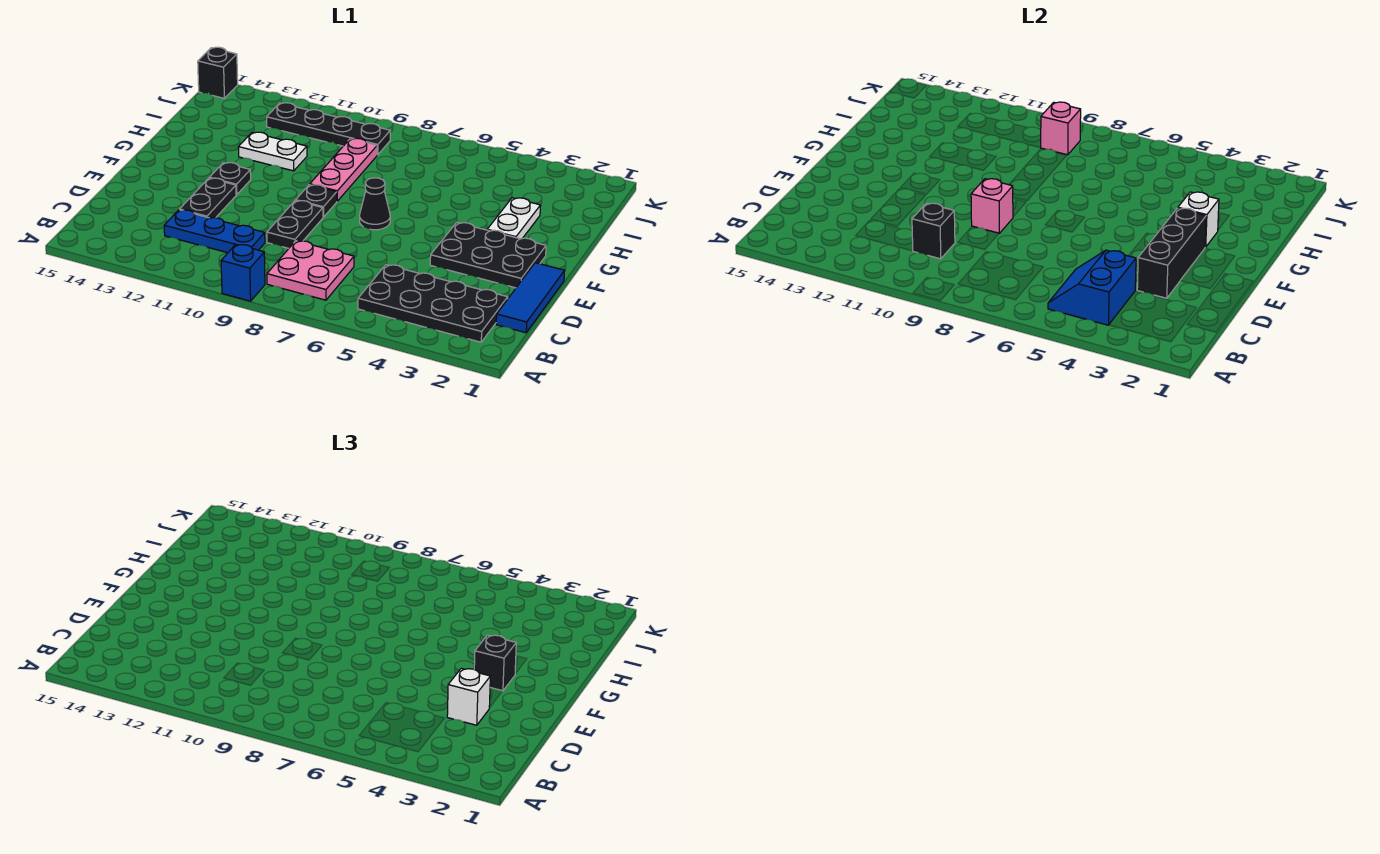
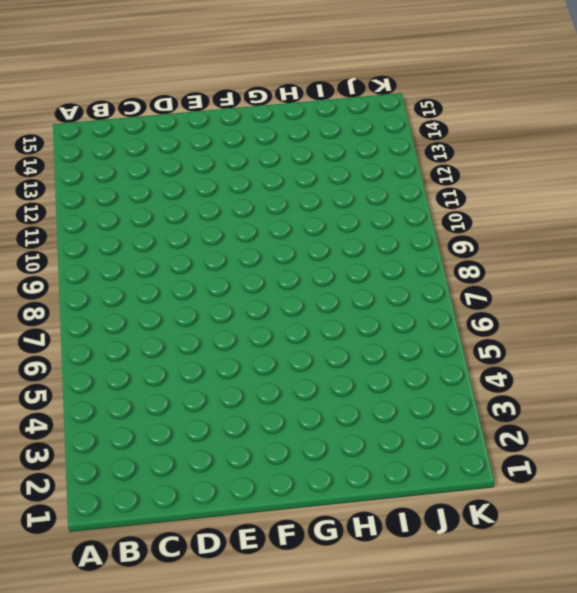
none -> blue 1x1 brick [221,244,265,301]
none -> black 2x4 plate [358,265,508,342]
none -> pink 2x2 plate [267,241,354,300]

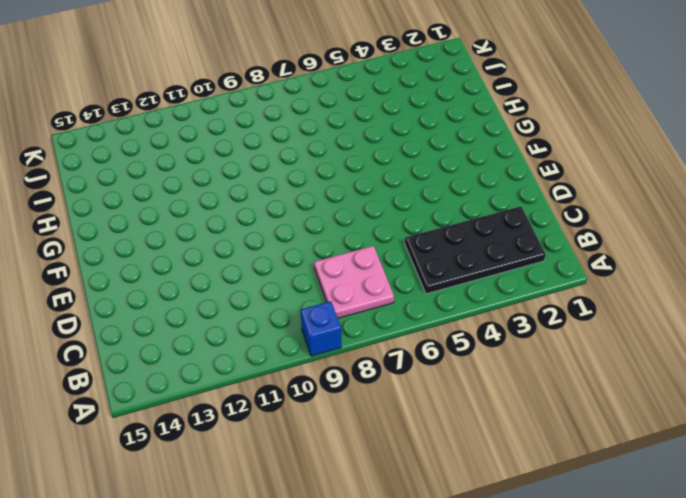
none -> blue 1x3 tile [496,263,565,333]
none -> blue 1x3 plate [164,210,265,253]
none -> black 1x2 plate [267,200,323,248]

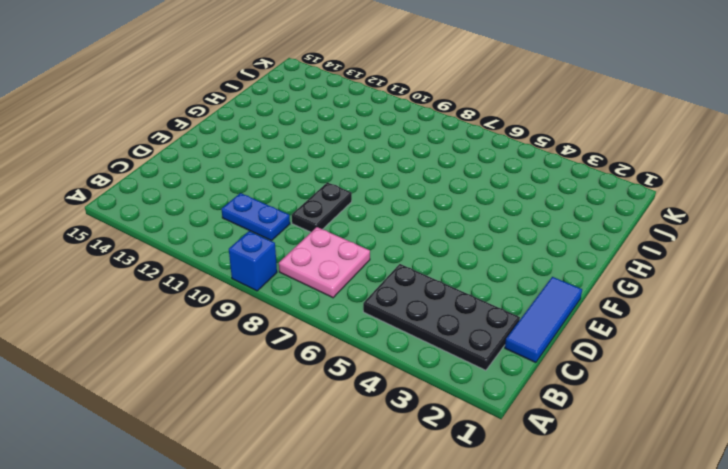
blue 1x2 plate [221,193,290,241] -> blue 1x3 plate [164,210,265,253]
none -> black 1x2 plate [180,178,236,218]
none -> black 2x3 plate [430,222,546,288]
none -> black 1x1 cone [360,178,390,230]

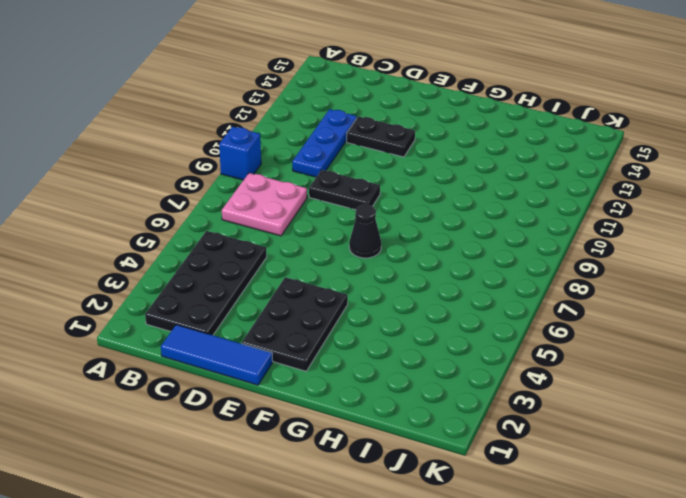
none -> black 1x1 plate [296,185,337,217]
none -> black 1x1 plate [209,163,251,195]
none -> white 1x2 plate [487,198,540,239]

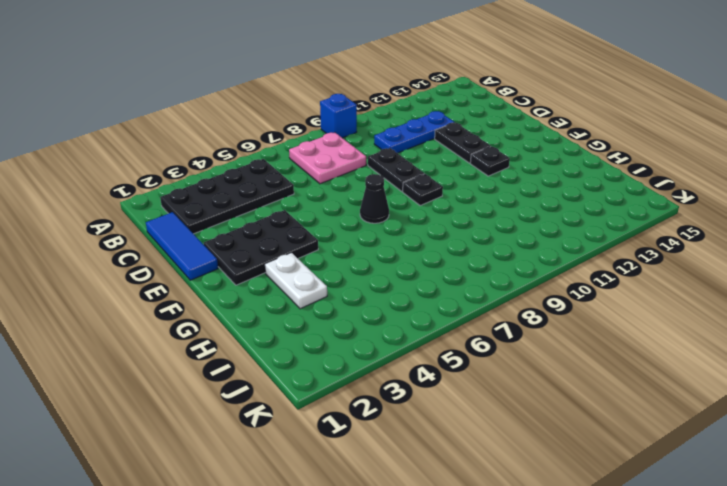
none -> pink 1x3 plate [310,138,377,201]
none -> white 1x2 plate [239,132,307,171]
none -> black 1x4 plate [267,103,390,155]

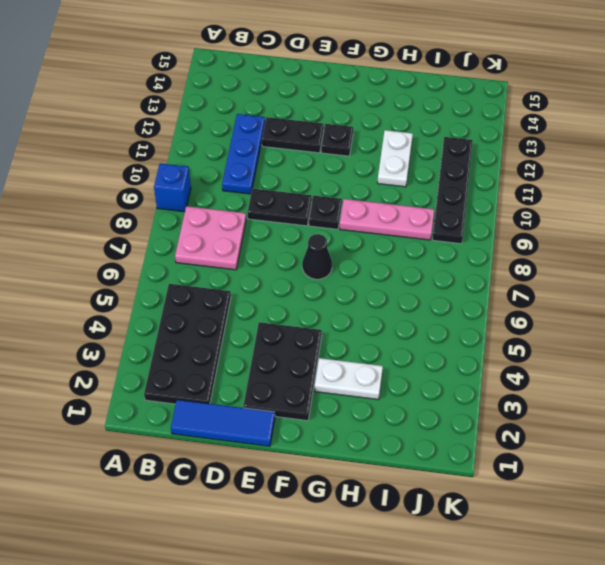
none -> black 1x1 brick [198,47,238,98]
none -> blue 2x2 slope [1048,250,1136,325]
none -> black 1x1 brick [912,203,955,259]

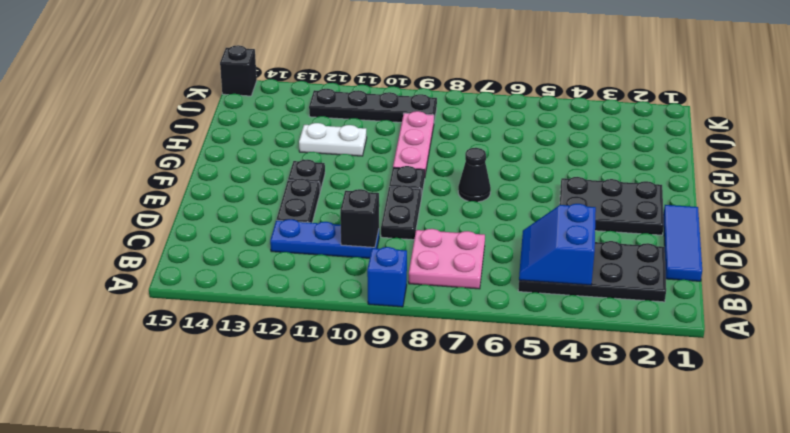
none -> white 1x2 plate [487,198,540,239]
none -> black 1x3 brick [1137,208,1206,298]
none -> pink 1x1 brick [971,179,1013,233]

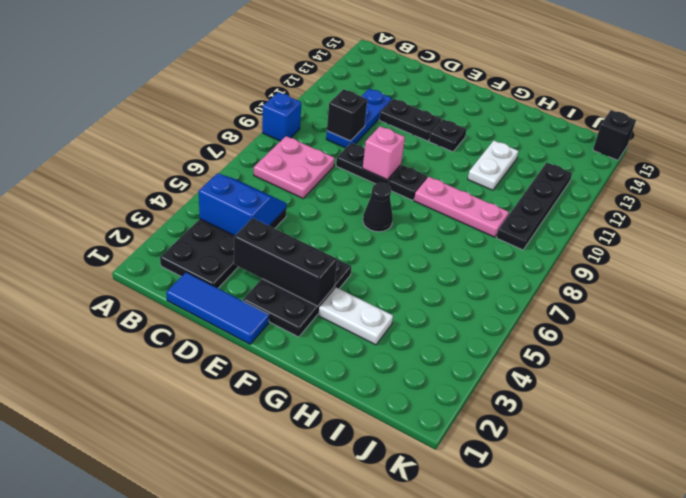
none -> white 1x1 brick [1178,192,1219,247]
none -> pink 1x1 brick [1040,102,1081,155]
none -> white 1x1 brick [447,668,490,725]

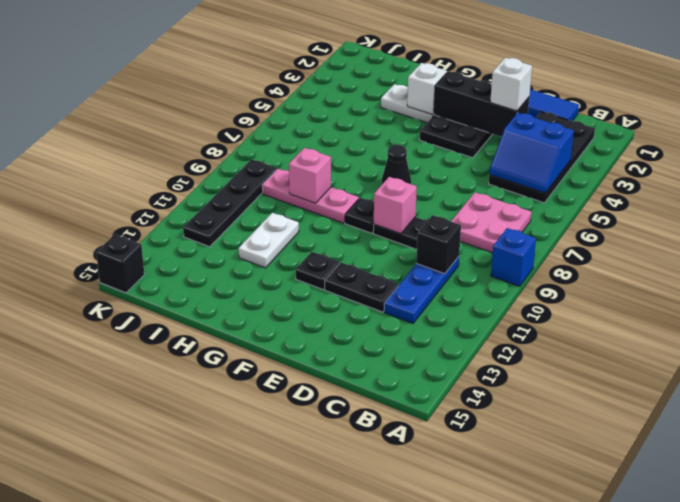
pink 1x1 brick [289,148,331,203] -> pink 1x1 brick moved to [1040,102,1081,155]
none -> black 1x1 brick [474,635,516,691]

